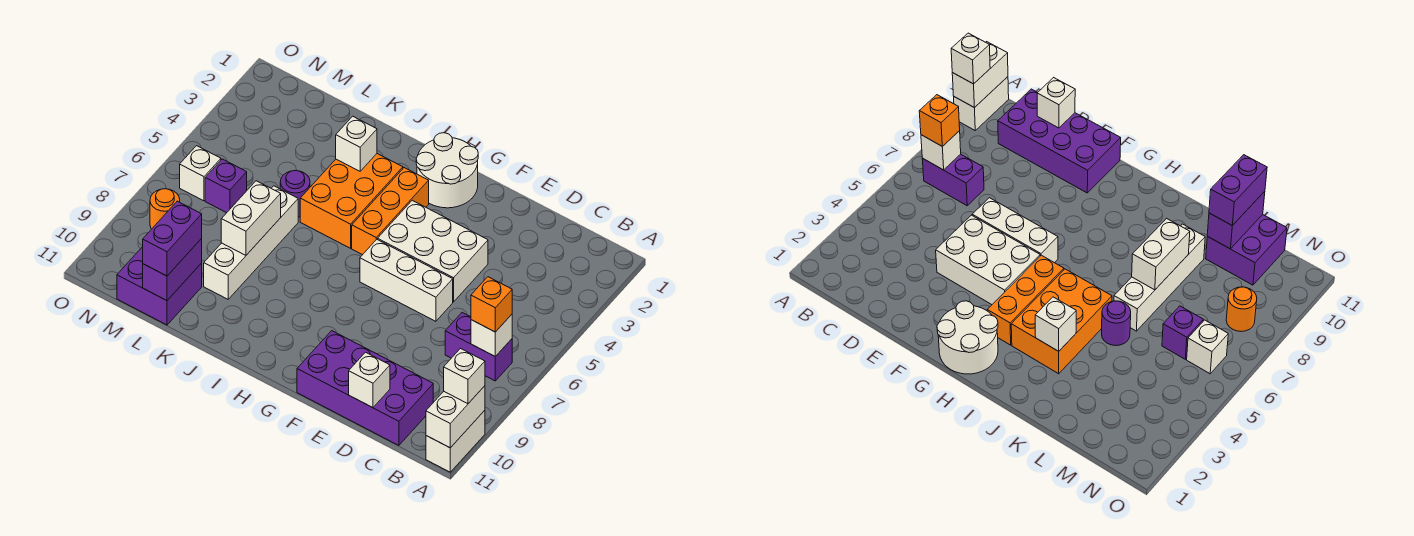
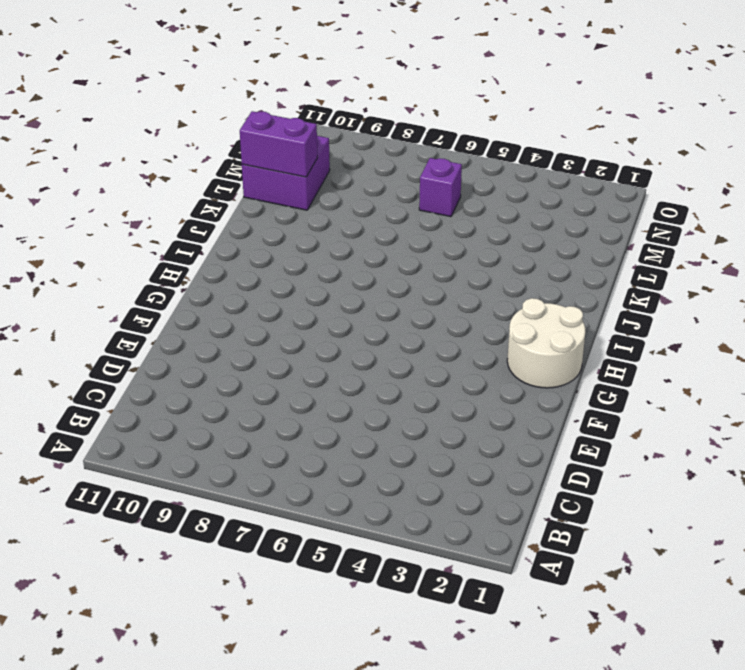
none -> white 1x2 brick [426,410,485,472]
none -> purple 1x2 brick [445,312,512,381]
none -> purple 2x4 brick [297,331,433,445]

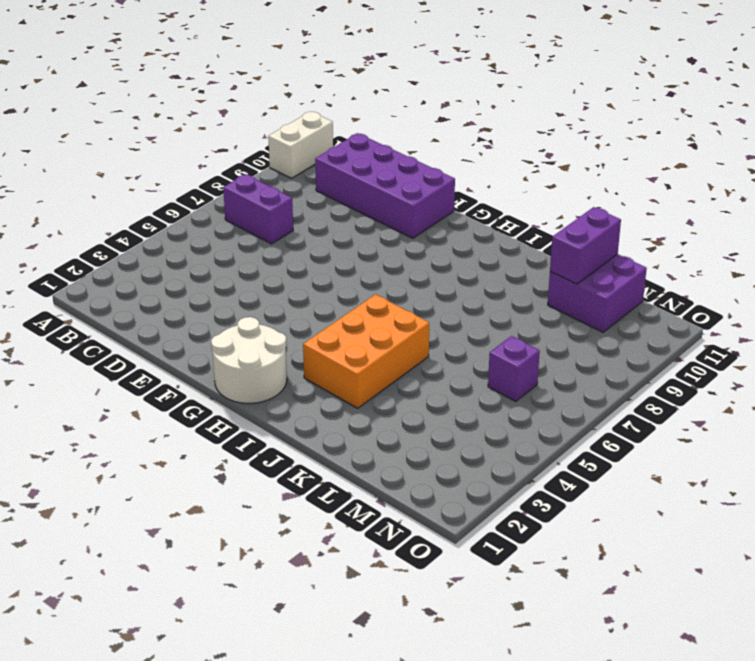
none -> white 2x3 brick [378,200,488,302]
none -> white 1x3 brick [360,239,453,321]
none -> orange 1x3 brick [352,168,429,255]

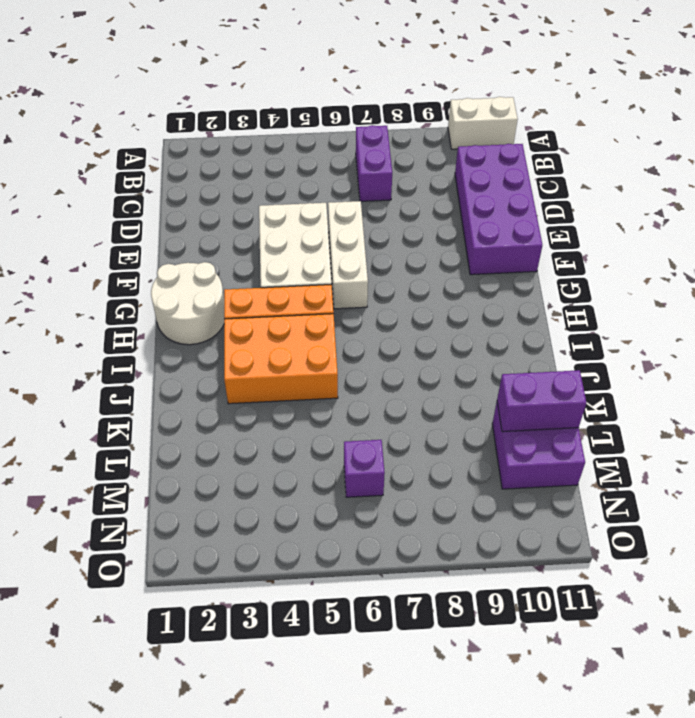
none -> purple 1x1 round brick [280,170,310,217]
none -> white 1x4 brick [204,186,298,299]
none -> white 1x1 brick [180,146,221,201]

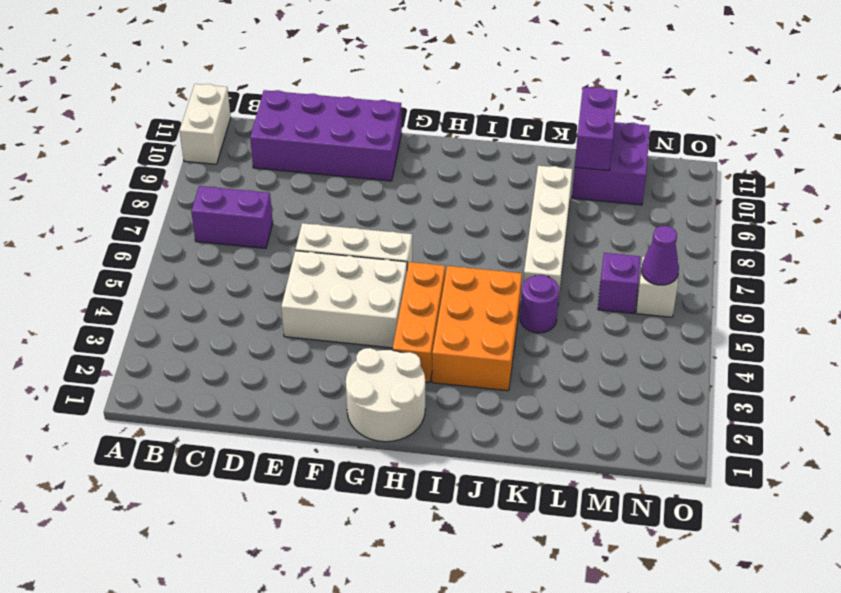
purple 1x1 cone [641,226,679,285] -> none
none -> orange 1x1 round brick [150,189,180,229]
none -> white 1x2 brick [426,386,485,448]
none -> white 1x1 brick [471,314,512,357]

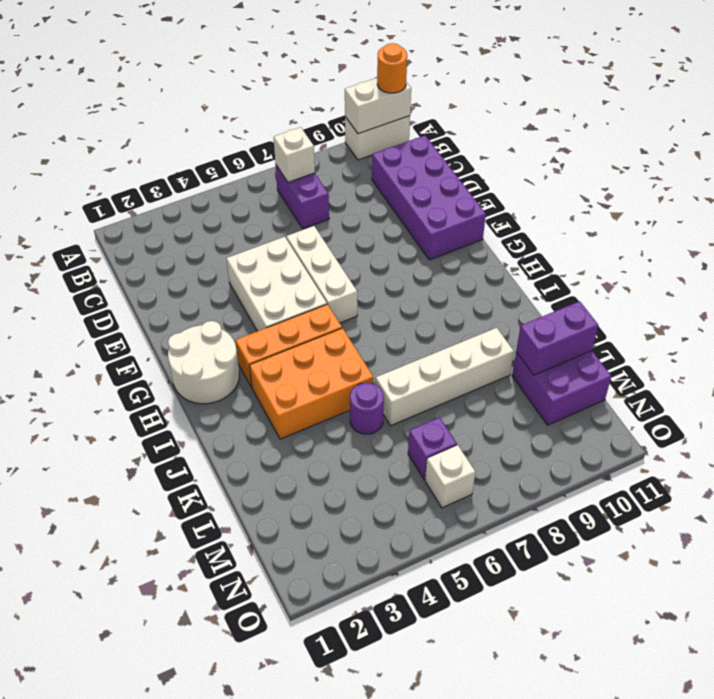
orange 1x1 round brick [377,43,407,93] -> orange 1x1 round brick moved to [150,189,180,229]
none -> white 1x1 brick [349,352,390,408]
none -> white 1x1 brick [336,116,377,171]
none -> white 1x2 brick [221,181,281,255]

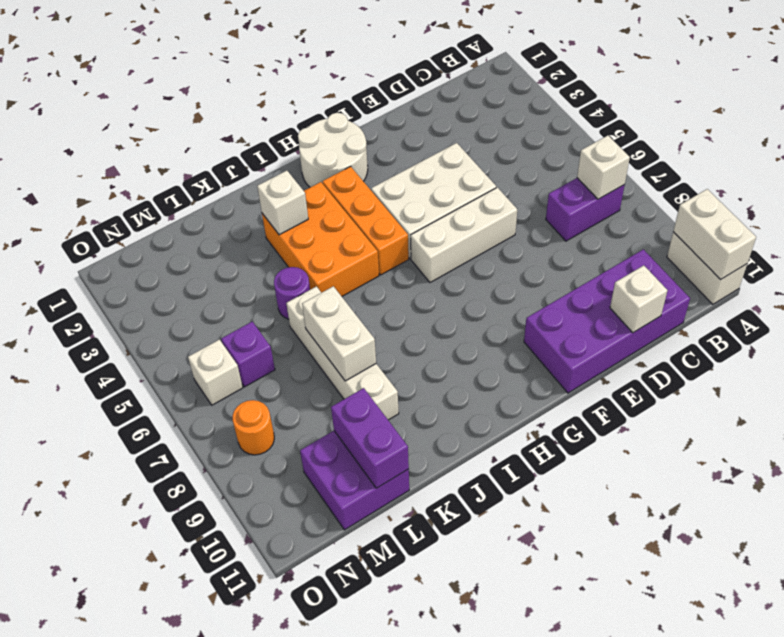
none -> white 1x1 brick [444,349,485,404]
none -> orange 1x1 brick [471,277,512,332]
none -> purple 1x2 brick [143,201,202,276]

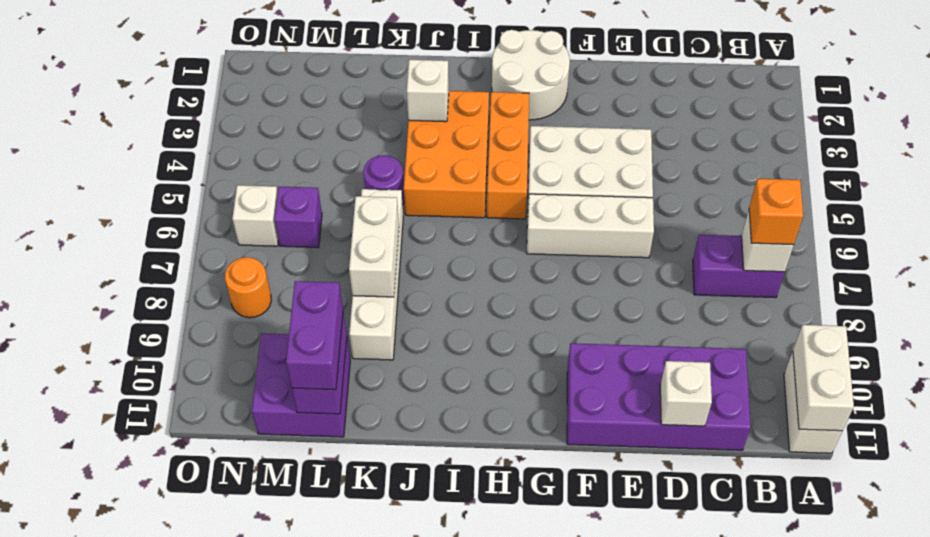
none -> white 1x1 brick [444,349,485,404]

